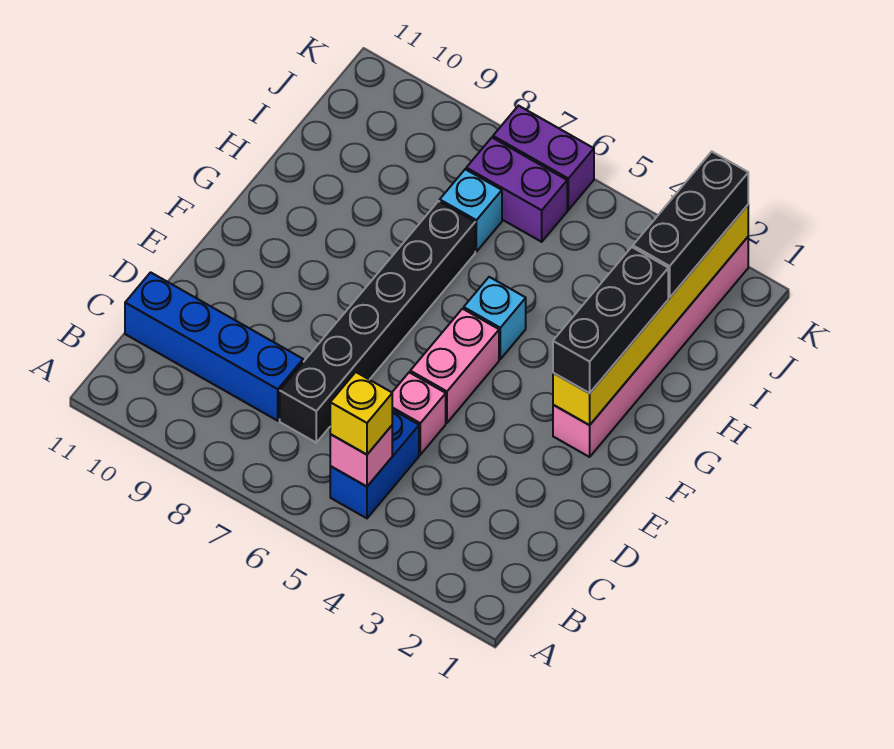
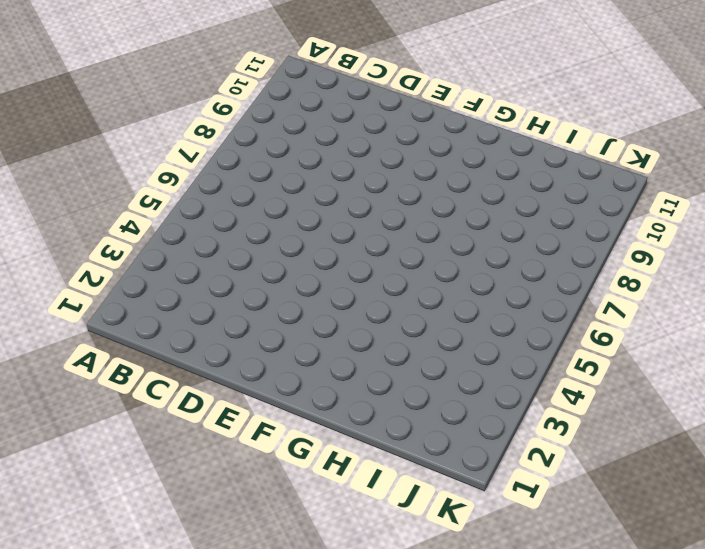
none -> blue 1x2 brick [330,410,419,518]
none -> black 1x6 brick [280,201,475,443]
none -> blue 1x4 brick [125,272,303,421]

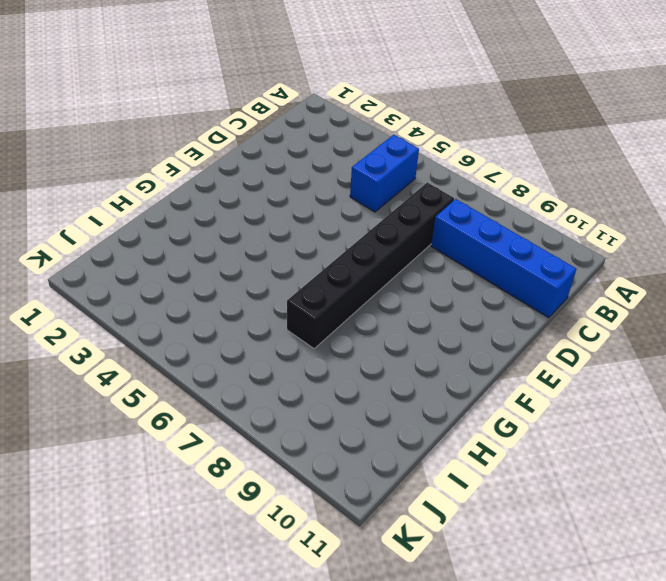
none -> pink 1x1 brick [392,372,446,455]
none -> pink 1x2 brick [410,309,499,423]
none -> pink 1x6 brick [553,237,748,457]

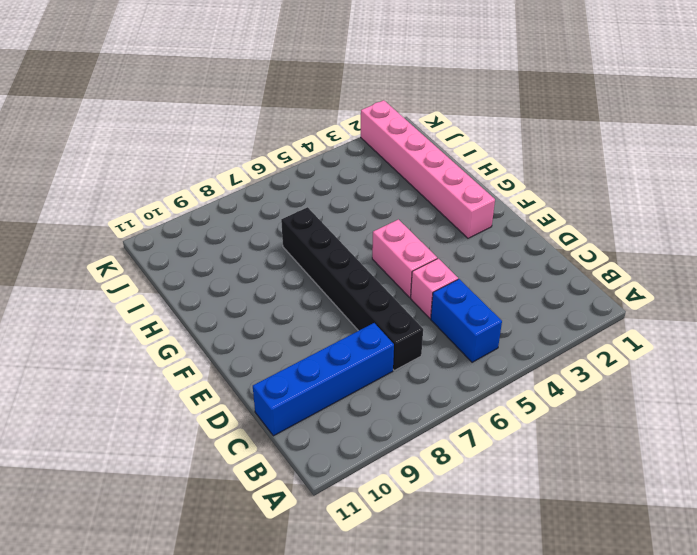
none -> cyan 1x1 brick [464,277,526,359]
none -> cyan 1x1 brick [440,169,502,252]
none -> purple 1x2 brick [466,138,567,242]

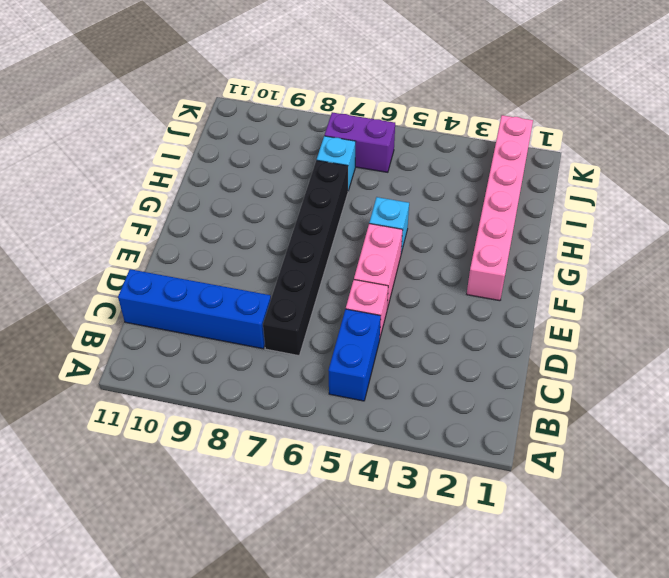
none -> purple 1x2 brick [493,106,594,210]
none -> pink 1x1 brick [330,426,392,487]
none -> yellow 1x6 brick [553,205,748,425]

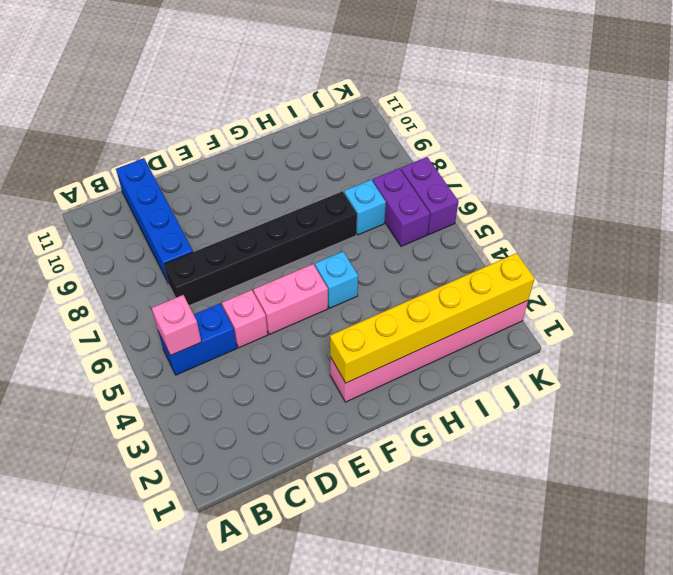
none -> yellow 1x1 brick [330,372,392,455]
none -> black 1x3 brick [553,247,668,393]
none -> black 1x3 brick [633,152,748,298]

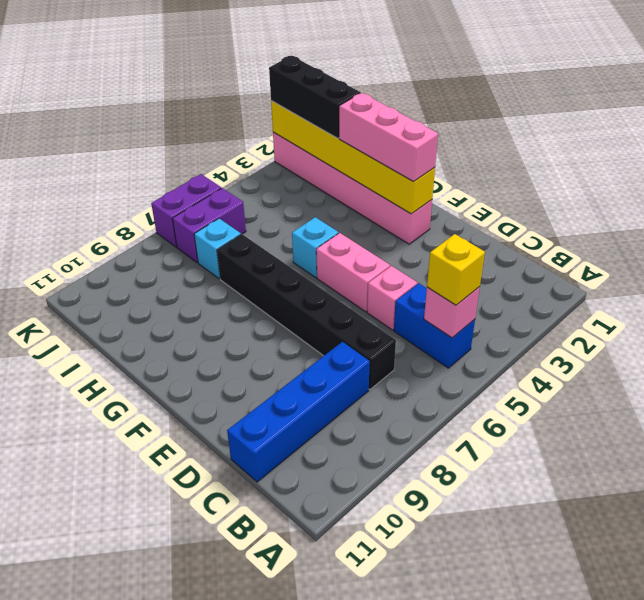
pink 1x3 brick [339,93,438,181] -> black 1x3 brick [553,247,668,393]

